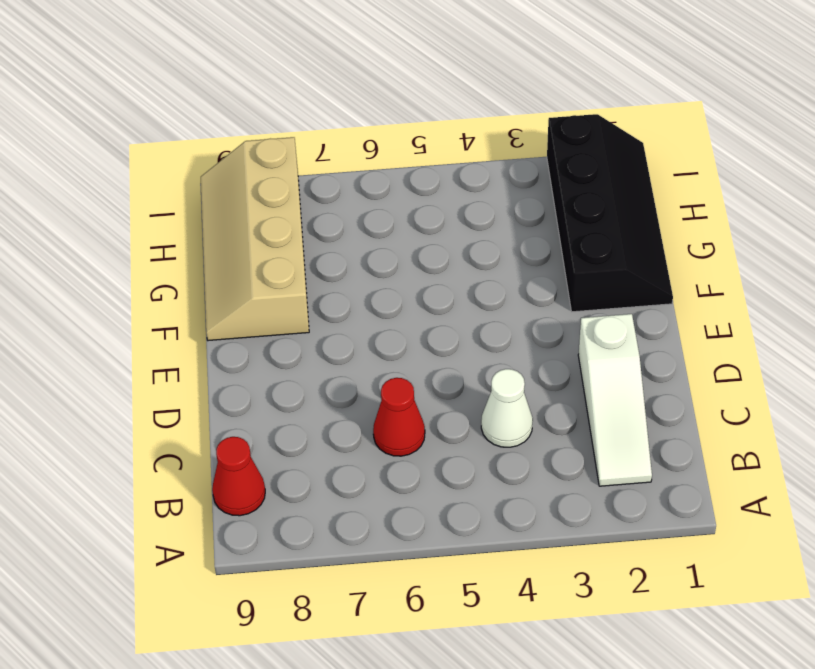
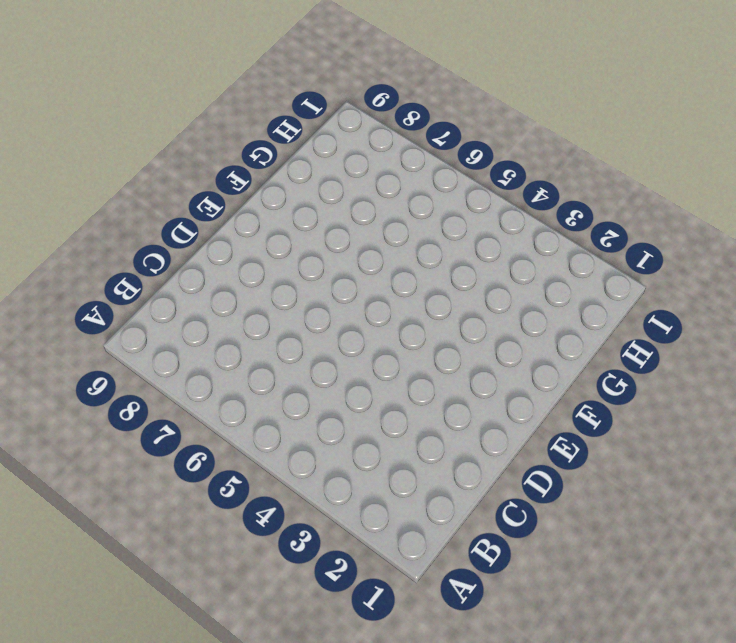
none -> white 1x3 slope [578,314,652,486]
none -> red 1x1 cone [212,437,265,516]

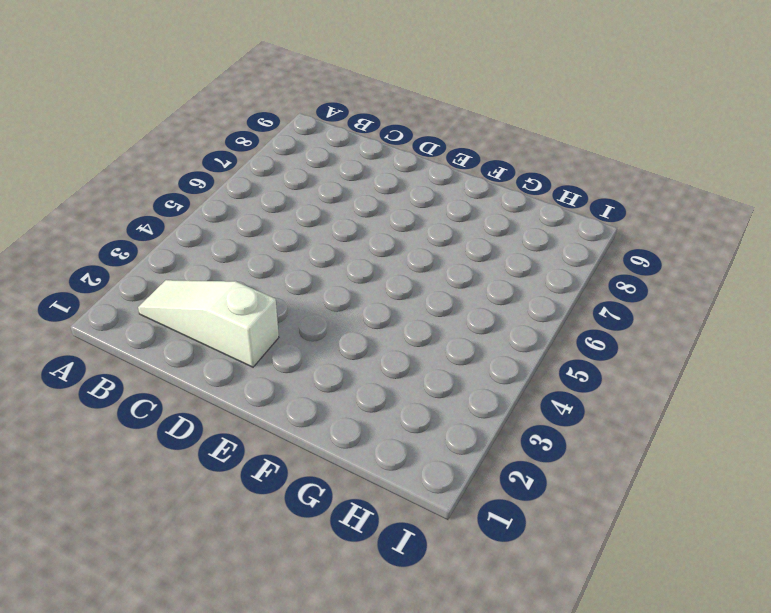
none -> red 1x1 cone [212,437,265,516]
none -> white 1x1 cone [481,369,533,447]

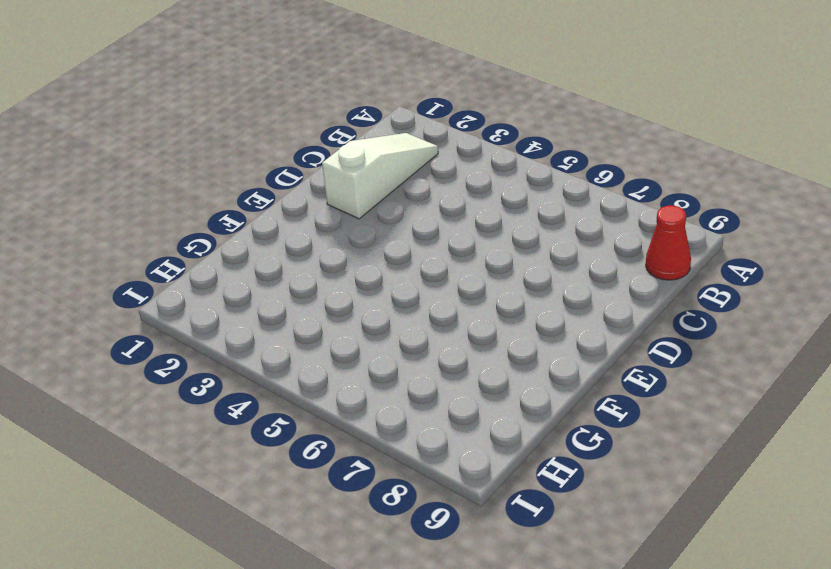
none -> white 1x1 cone [481,369,533,447]
none -> red 1x1 cone [373,378,425,456]

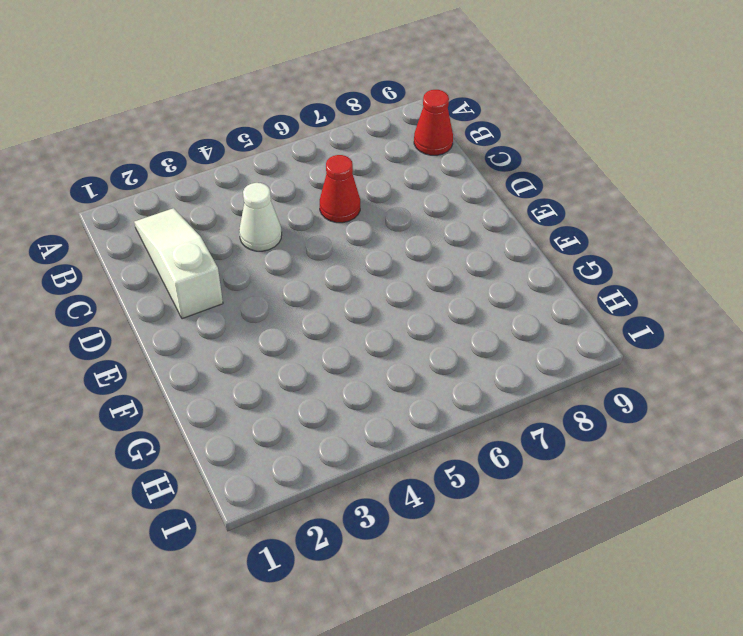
none -> black 2x4 slope [547,114,673,312]
none -> tan 2x4 slope [201,137,309,341]

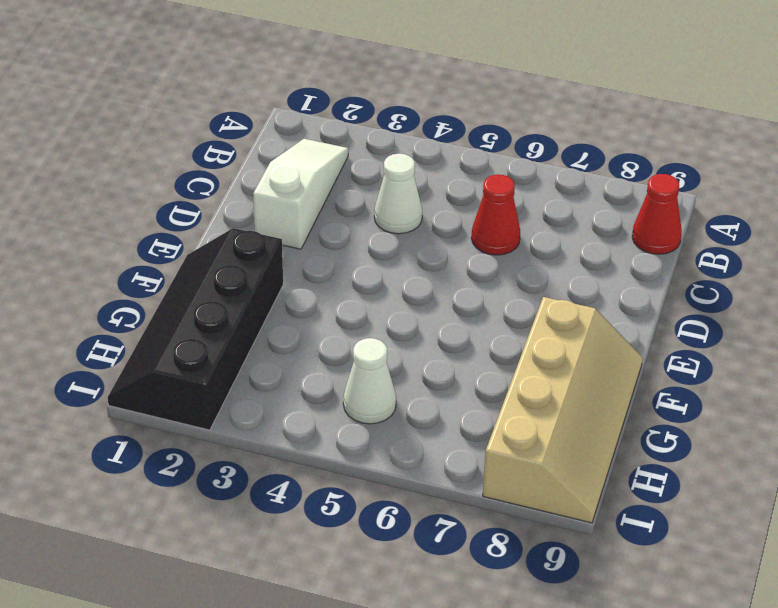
white 1x1 cone [343,338,396,424] -> none

